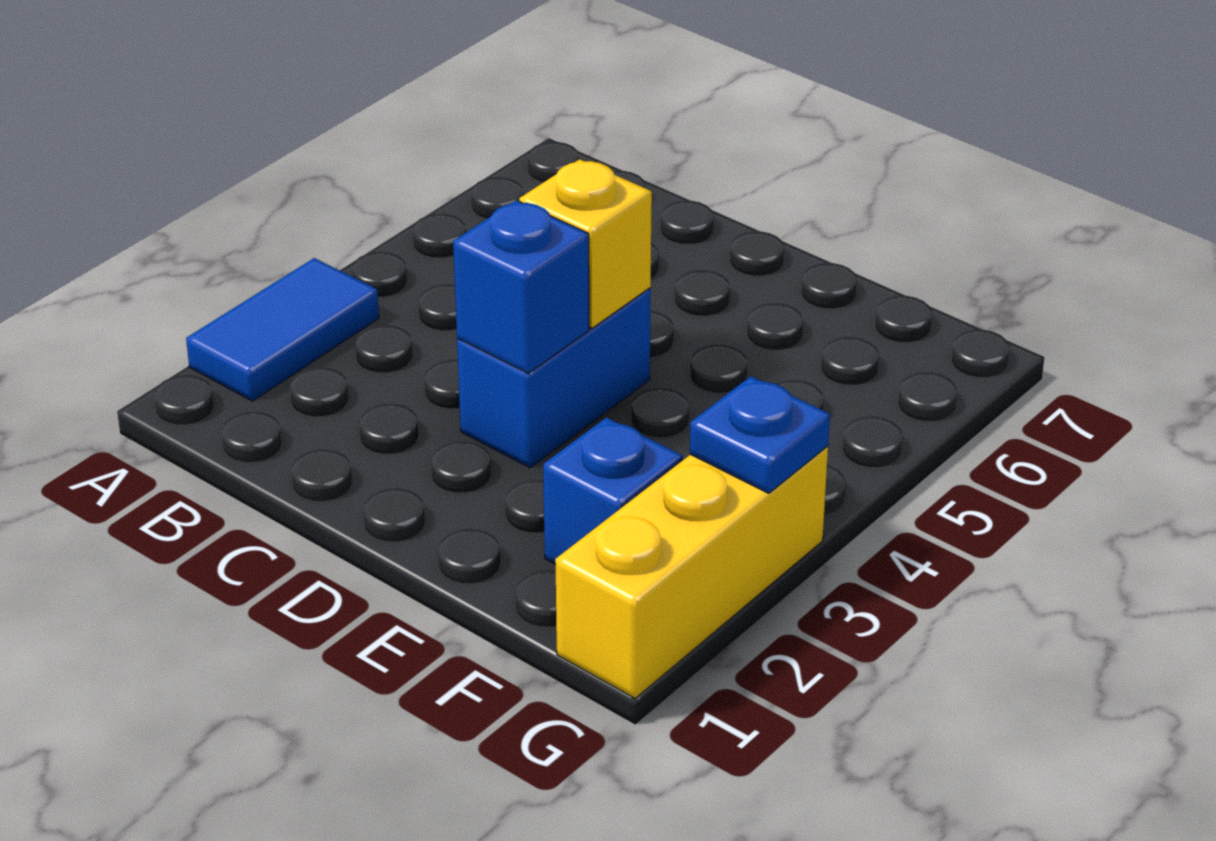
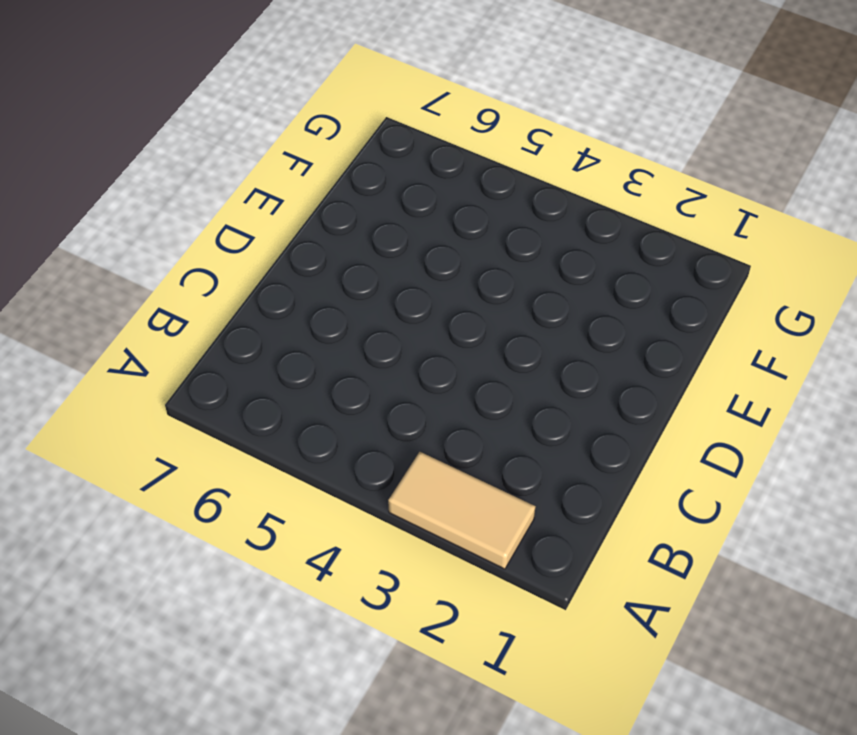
tan 1x2 tile [388,452,535,569] -> blue 1x2 tile [186,258,379,401]
none -> blue 1x2 brick [457,288,651,468]
none -> blue 1x1 brick [543,417,683,564]

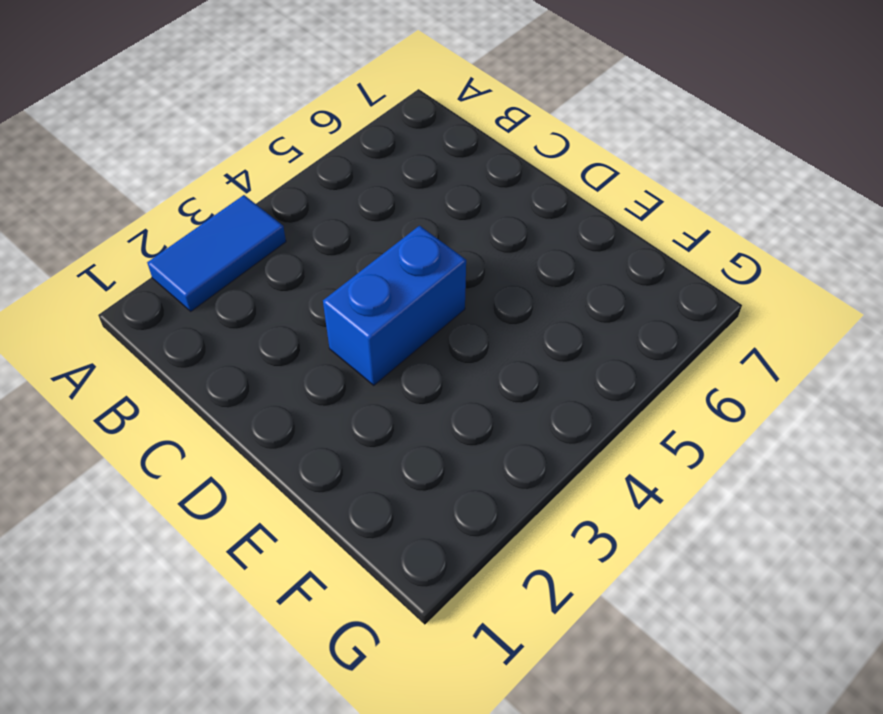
none -> blue 1x1 brick [543,417,683,564]
none -> yellow 1x3 brick [555,446,828,698]

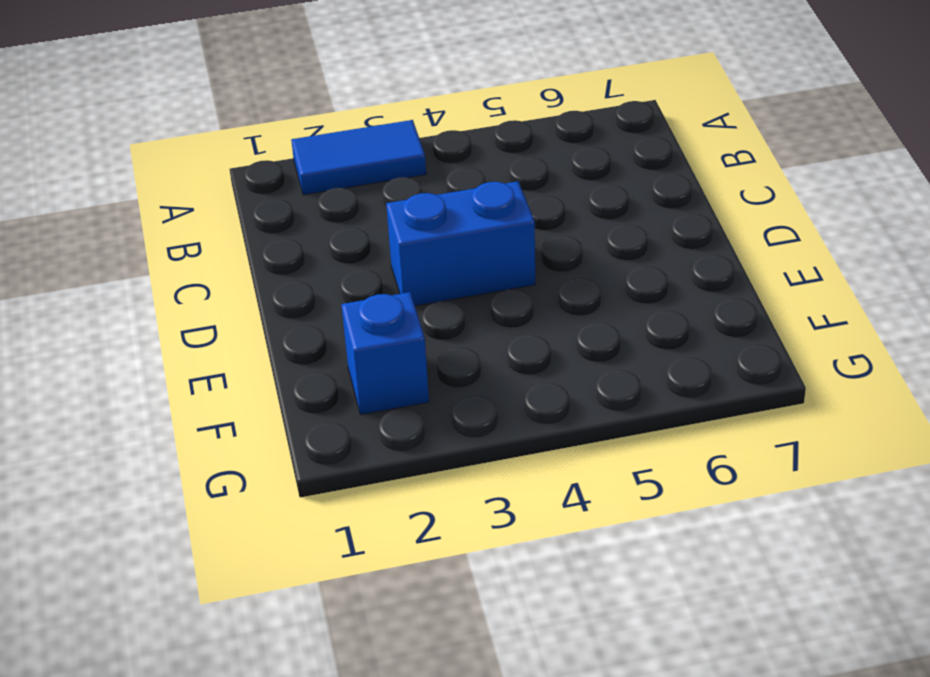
none -> yellow 1x3 brick [555,446,828,698]
none -> blue 1x1 brick [453,200,589,373]

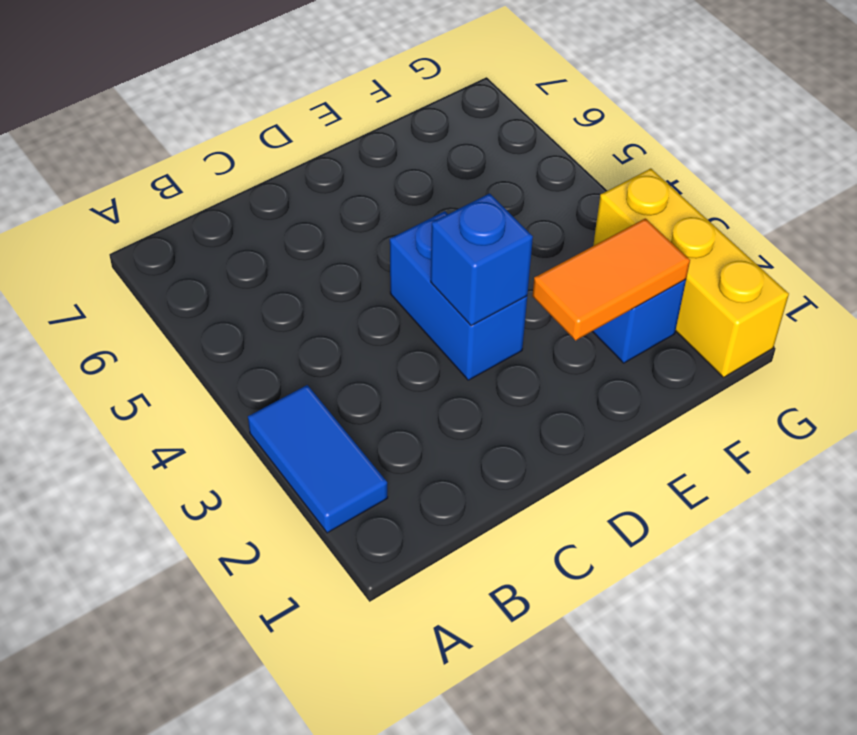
orange 1x2 tile [532,218,690,341] -> none
none -> yellow 1x1 brick [519,159,652,328]
none -> blue 1x1 plate [690,376,830,493]

